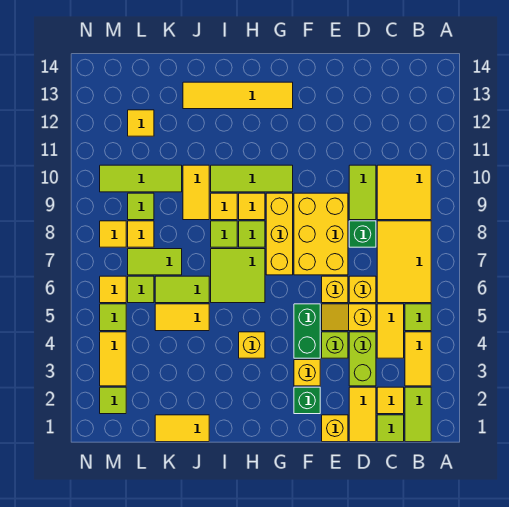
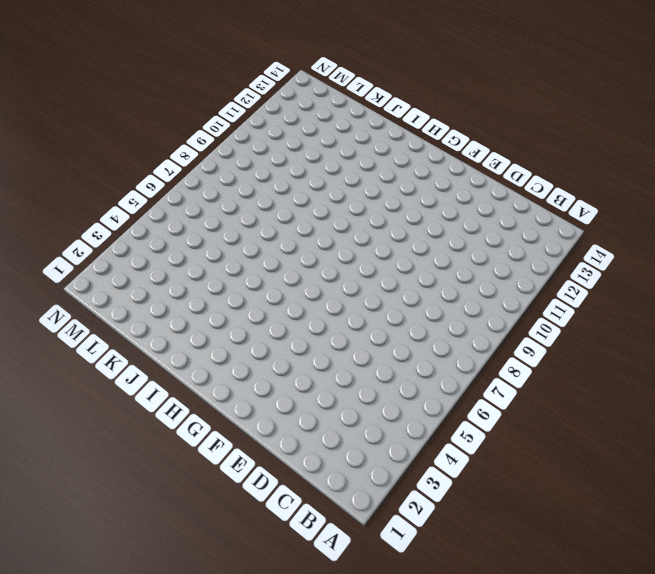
none -> lime 1x2 tile [405,387,431,442]
none -> yellow 1x2 tile [405,332,431,386]
none -> lime 1x1 tile [405,304,431,331]
none -> yellow 2x3 tile [377,221,431,303]

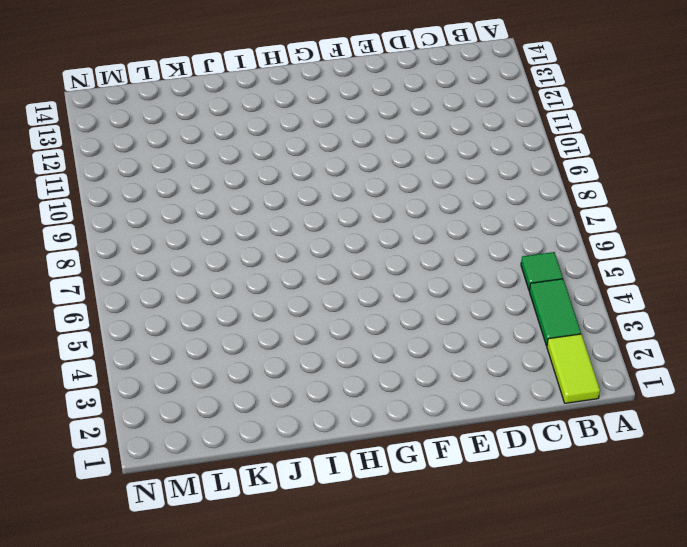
green 1x2 tile [529,279,581,346] -> yellow 1x2 tile [405,332,431,386]
green 1x1 tile [521,252,563,291] -> lime 1x1 tile [405,304,431,331]
none -> yellow 2x3 tile [377,221,431,303]
none -> yellow 2x2 tile [377,165,431,220]
none -> lime 1x1 tile [377,415,404,442]
none -> yellow 1x1 tile [377,387,404,414]

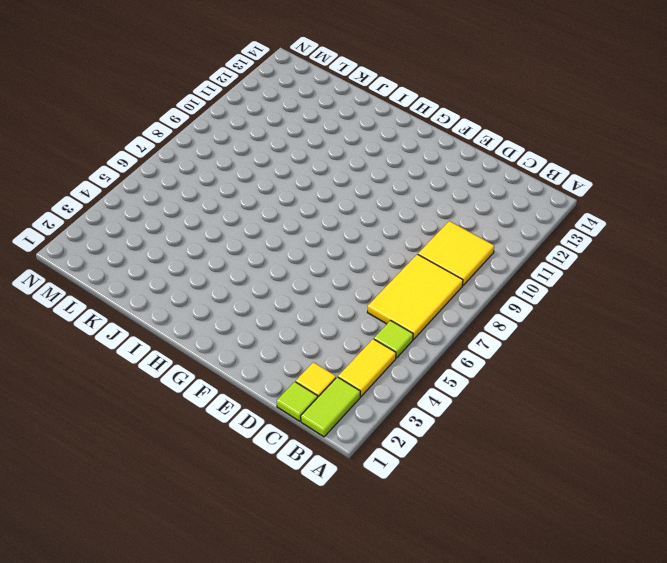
none -> yellow 1x2 tile [377,304,404,358]
none -> yellow 1x2 tile [349,387,376,442]
none -> lime 1x2 brick [349,332,376,386]
none -> yellow 1x2 slope [322,304,376,331]

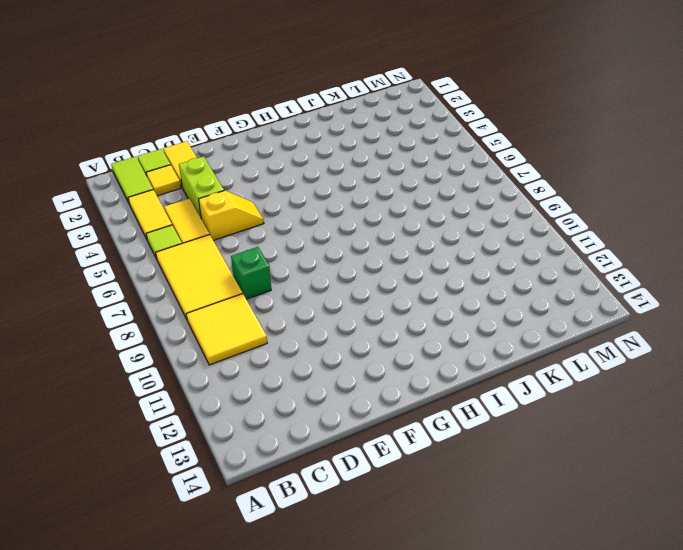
none -> yellow 1x1 brick [349,276,376,303]
none -> lime 1x2 tile [349,165,376,220]
none -> yellow 1x1 brick [322,415,348,442]
none -> lime 1x1 brick [322,332,348,358]

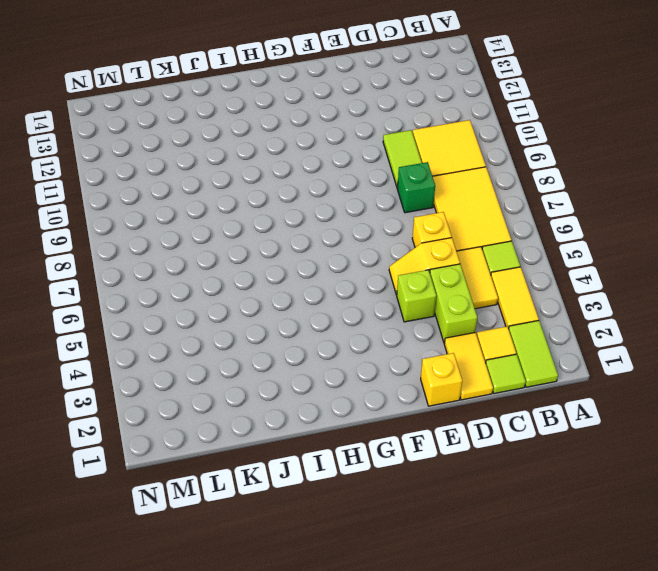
none -> yellow 1x1 brick [322,276,348,303]
none -> yellow 2x3 brick [294,193,348,275]
none -> green 1x1 brick [294,387,320,414]
none -> yellow 1x1 brick [294,360,320,386]

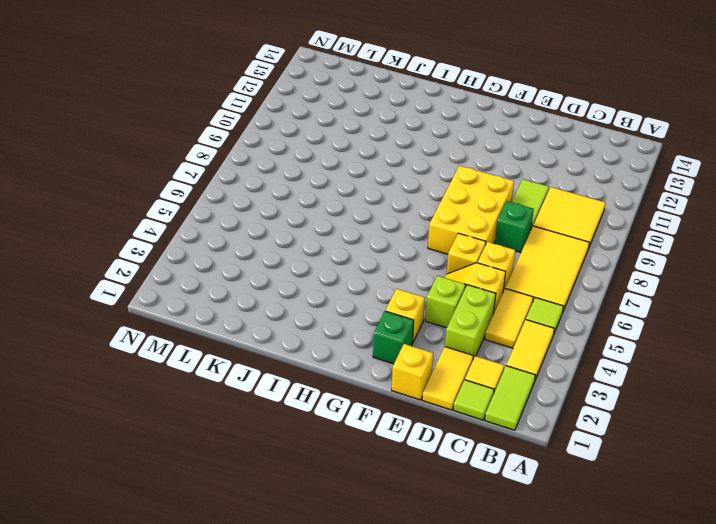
none -> green 1x2 brick [294,304,320,358]
none -> yellow 1x3 brick [266,193,293,275]
none -> lime 1x3 tile [211,165,293,192]
none -> yellow 1x4 tile [183,82,293,109]

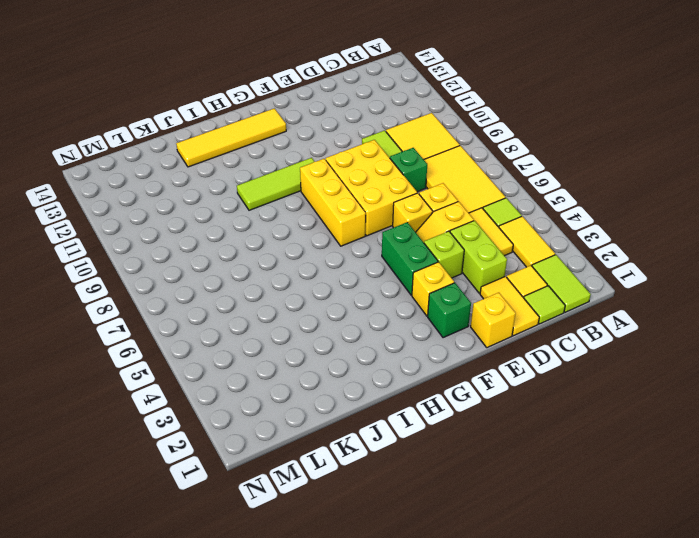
none -> yellow 1x1 brick [239,332,265,358]
none -> lime 2x2 tile [211,249,265,303]
none -> lime 1x1 tile [239,221,265,247]
none -> yellow 1x1 tile [239,193,265,220]

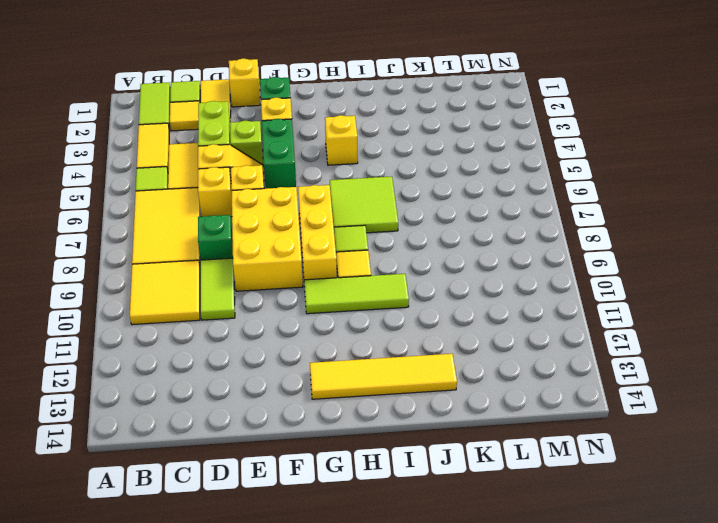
none -> lime 1x1 tile [211,221,237,247]
none -> yellow 1x1 tile [211,193,237,220]
none -> yellow 1x2 tile [155,415,209,442]
none -> yellow 1x2 tile [155,304,209,331]

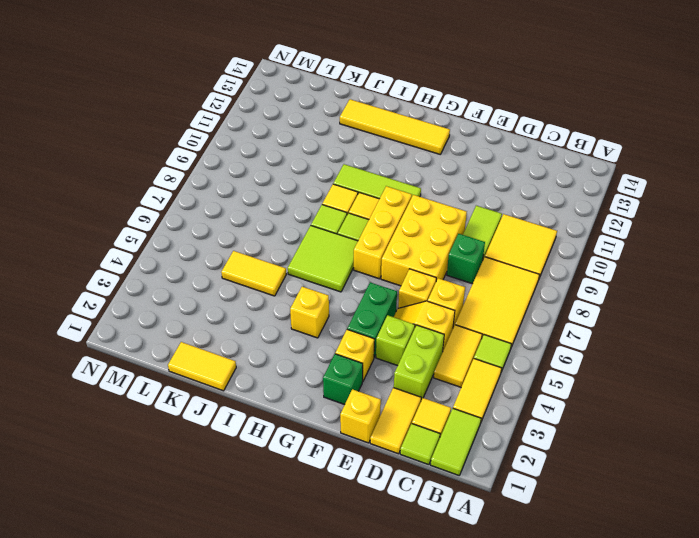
none -> lime 1x2 tile [155,276,209,303]
none -> yellow 1x2 tile [183,165,209,220]
none -> lime 1x2 tile [128,249,182,275]
none -> lime 1x3 tile [100,165,182,192]

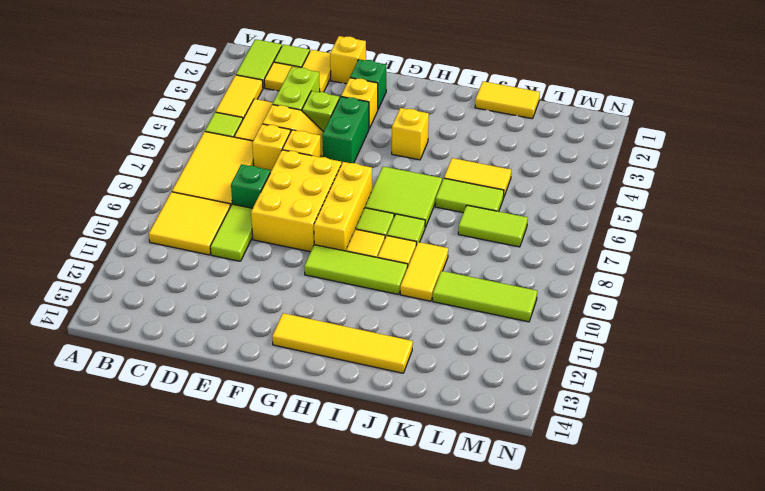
none -> lime 1x1 tile [128,276,154,303]
none -> yellow 1x1 tile [128,221,154,247]
none -> lime 1x1 tile [128,193,154,220]
none -> yellow 1x1 tile [128,110,154,136]

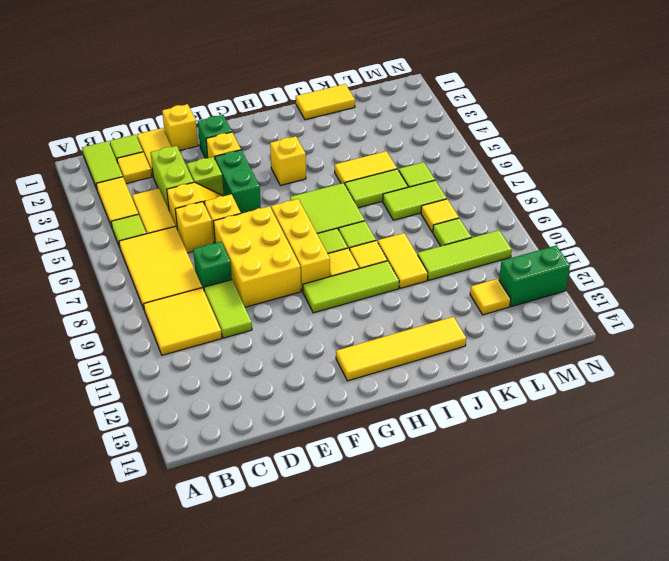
green 1x2 brick [499,246,570,307] -> none
none -> lime 1x1 tile [100,387,126,414]
none -> yellow 1x2 tile [100,332,126,386]
none -> lime 1x1 tile [100,304,126,331]
none -> yellow 1x1 tile [100,276,126,303]

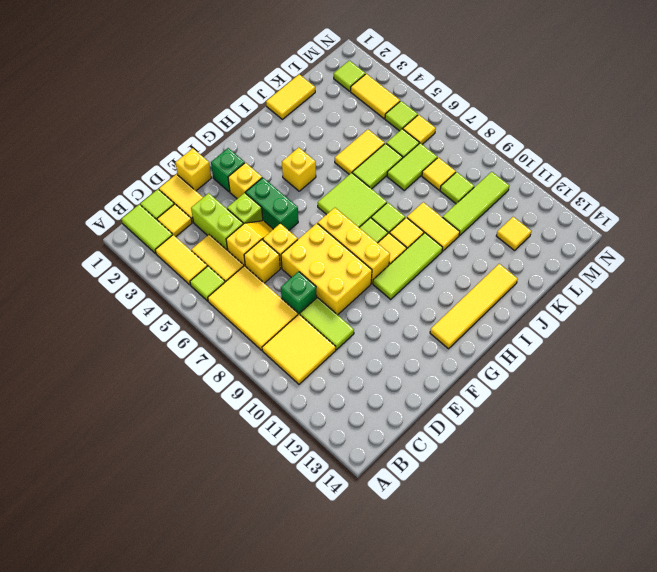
none -> yellow 1x1 tile [100,221,126,247]

